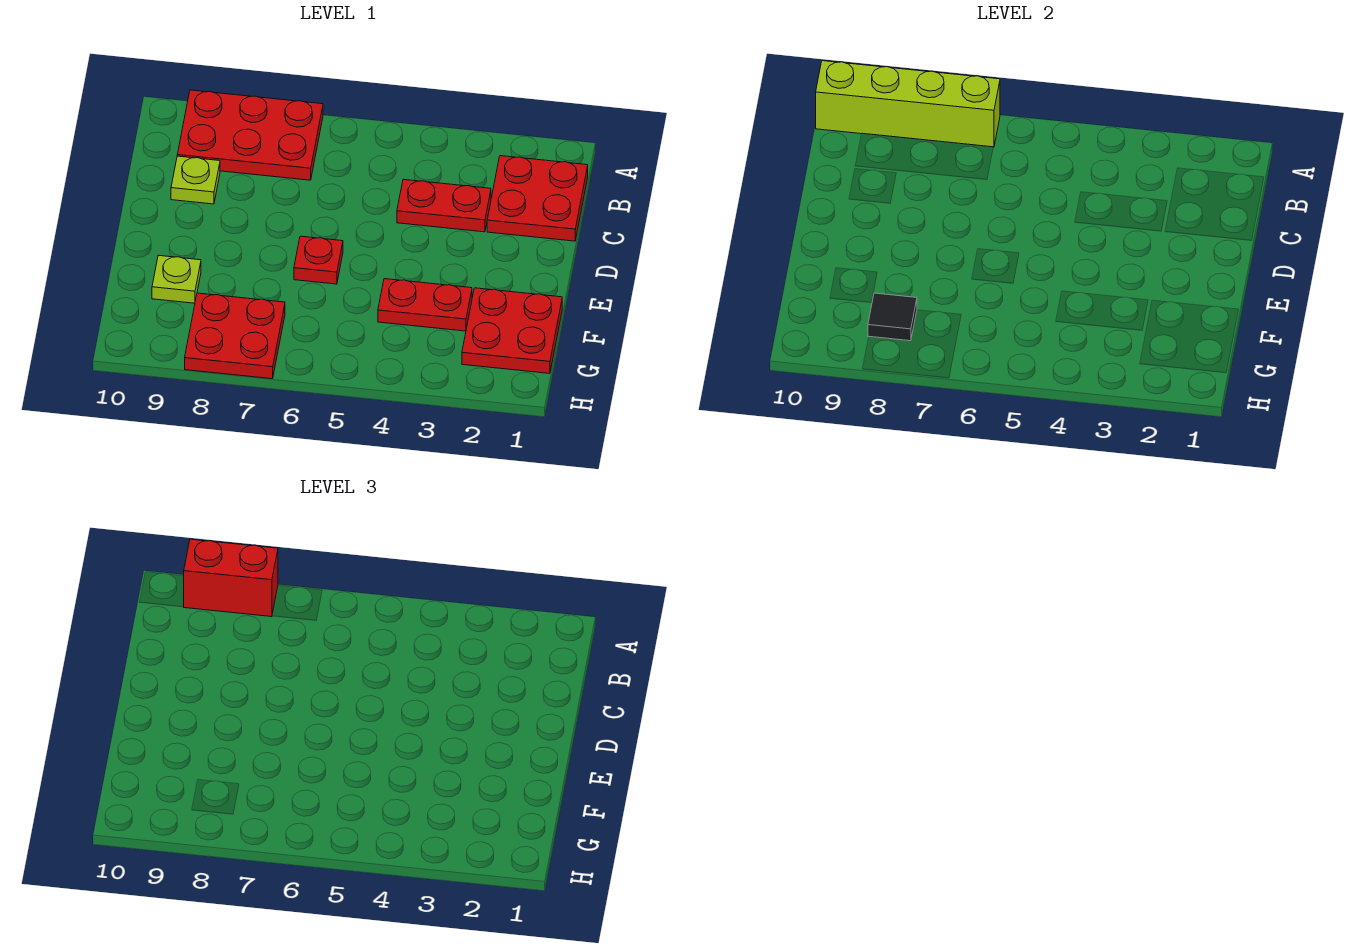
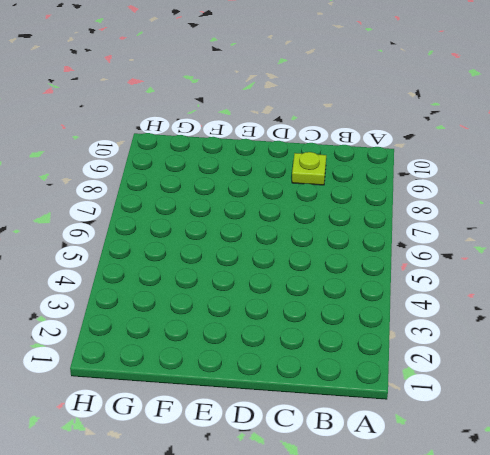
none -> red 2x3 plate [177,90,323,180]
none -> red 2x2 plate [487,156,588,241]
none -> red 1x2 plate [397,179,491,232]

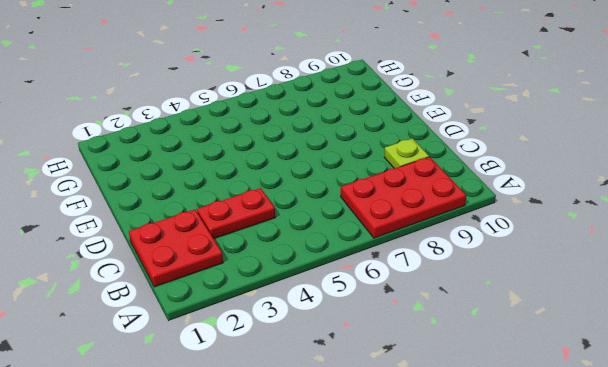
none -> red 1x1 plate [294,236,343,284]
none -> red 2x2 plate [462,288,562,373]
none -> red 1x2 plate [378,279,472,331]

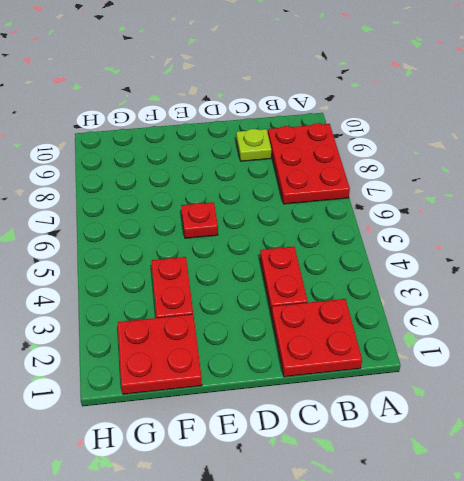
none -> lime 1x1 plate [152,255,201,303]
none -> red 2x2 plate [185,293,285,379]
none -> lime 1x4 brick [816,61,1000,147]

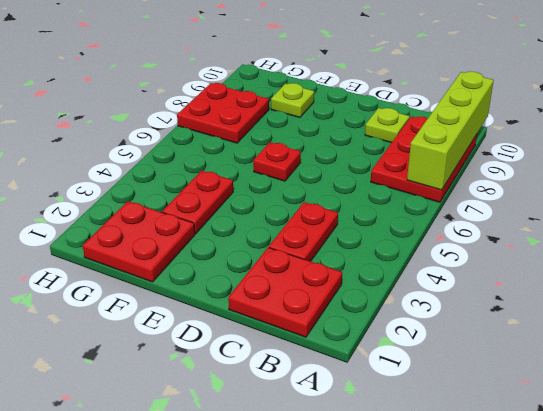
none -> black 1x1 tile [868,293,917,341]
none -> red 1x2 brick [184,539,278,617]

